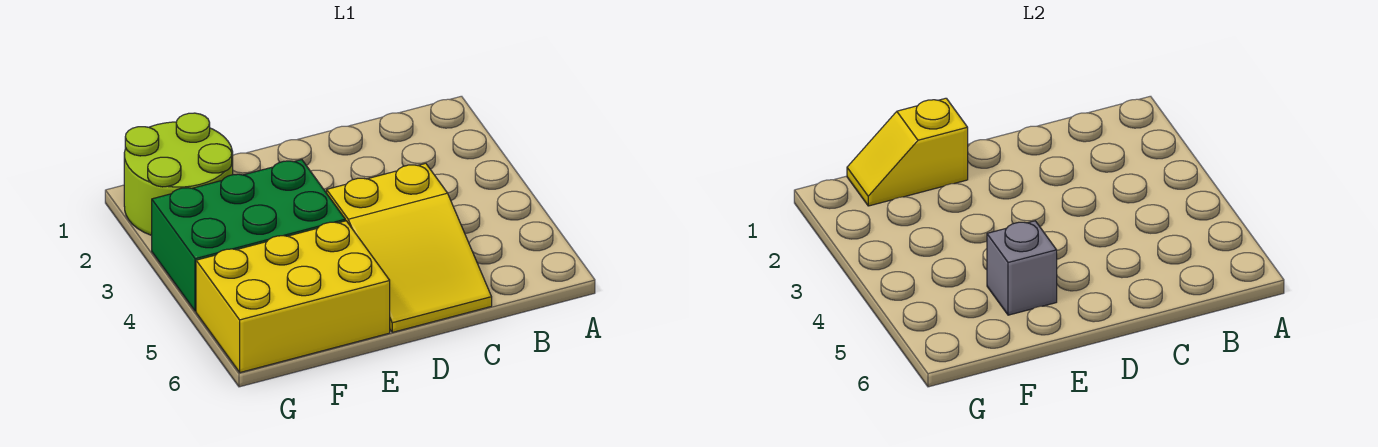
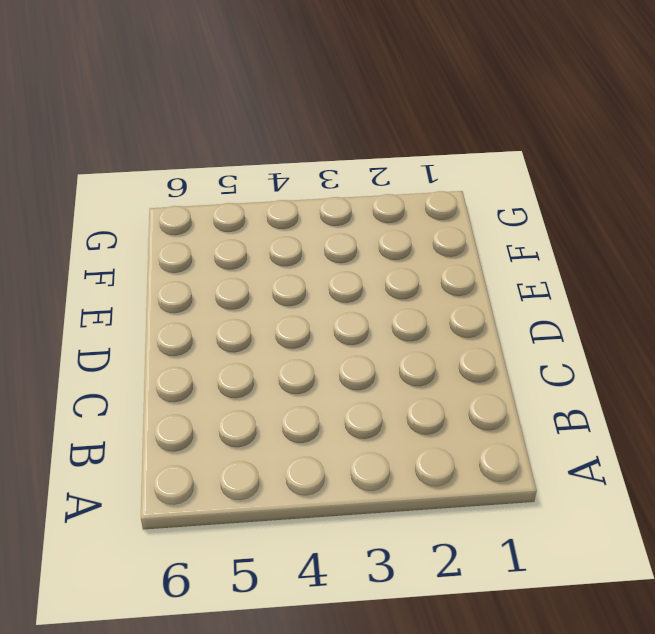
none -> yellow 2x3 slope [327,163,492,332]
none -> green 2x3 brick [152,160,345,311]

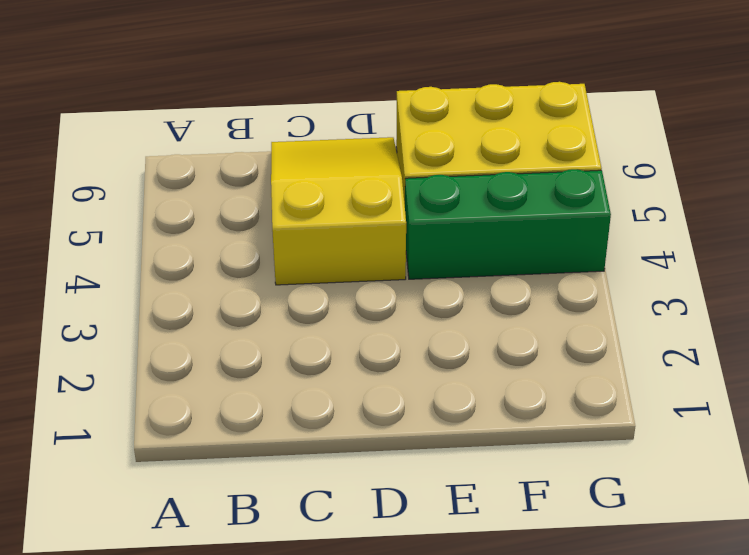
green 1x3 brick [405,169,611,279] -> green 2x3 brick [152,160,345,311]
none -> lime 2x2 round brick [124,113,233,235]
none -> yellow 1x2 slope [847,98,968,206]

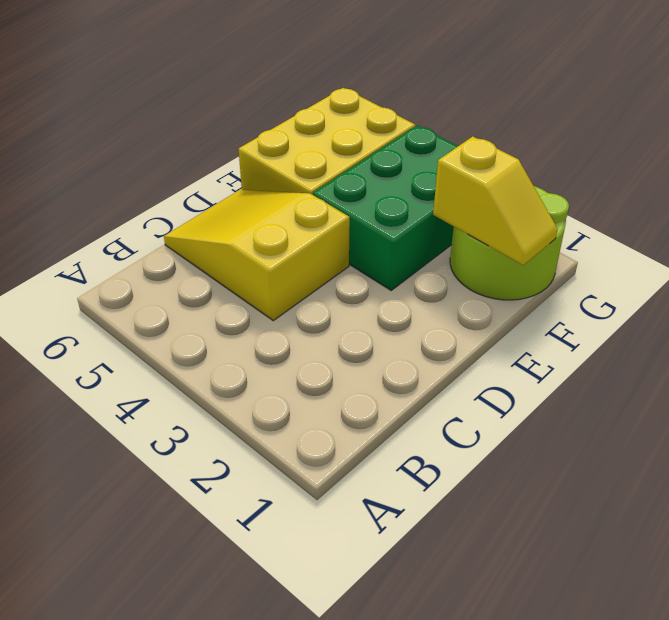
yellow 1x2 slope [433,136,558,265] -> yellow 1x2 slope turned to [847,98,968,206]
none -> grey 1x1 brick [987,221,1057,315]

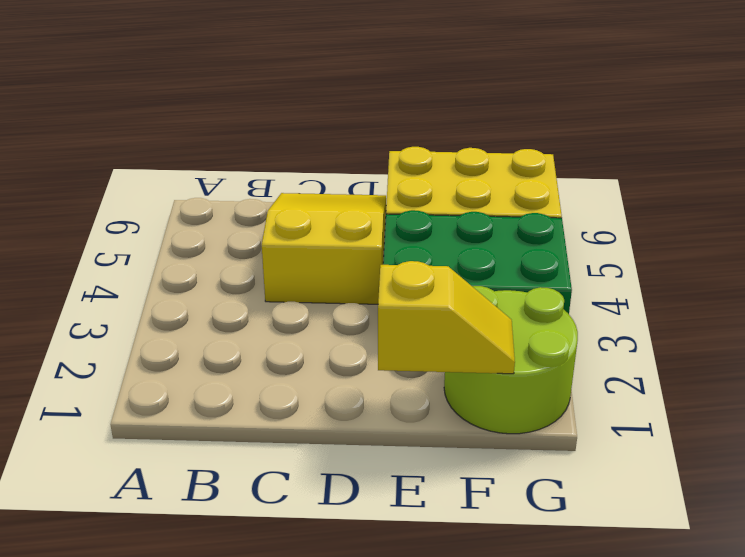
none -> grey 1x1 brick [987,221,1057,315]

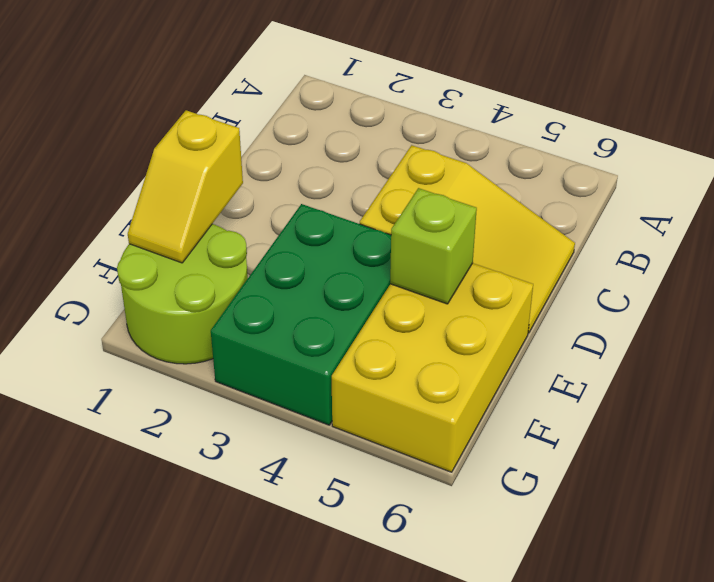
lime 1x1 brick [390,188,477,304] -> grey 1x1 brick [987,221,1057,315]

